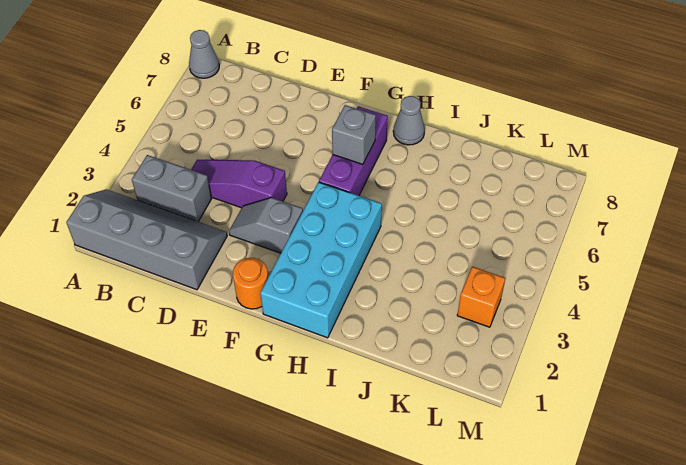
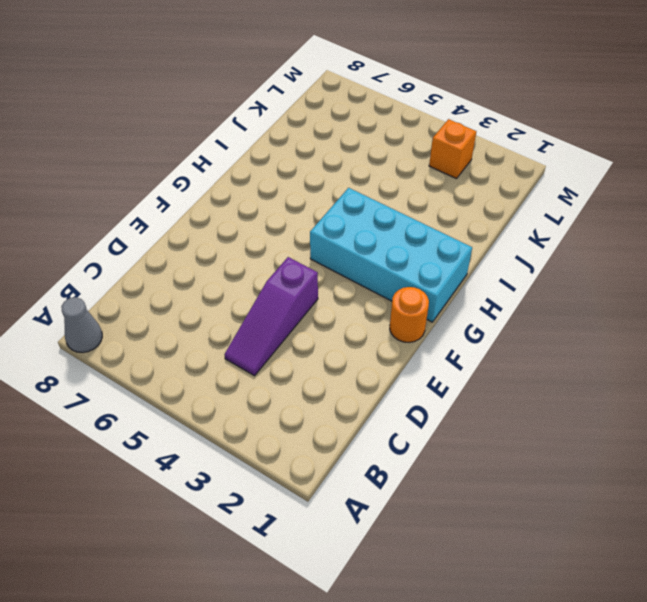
none -> grey 2x4 slope [66,189,227,290]
none -> grey 1x2 brick [132,155,212,222]

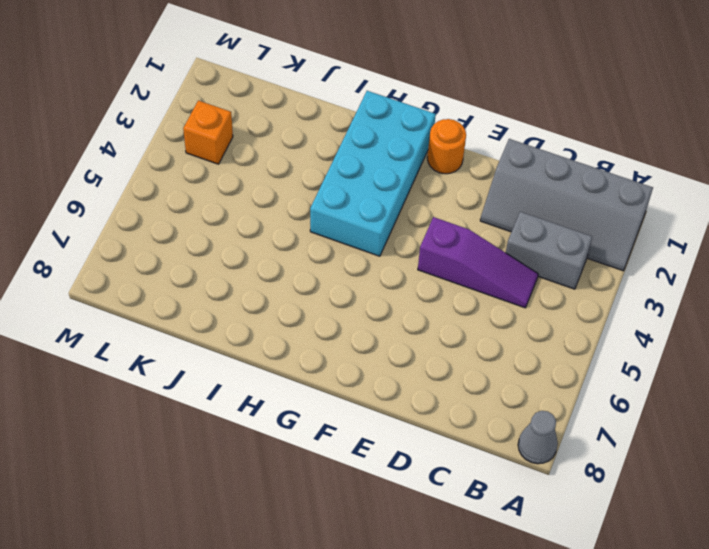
none -> grey 1x2 slope [229,198,303,253]
none -> purple 1x3 brick [319,106,388,196]

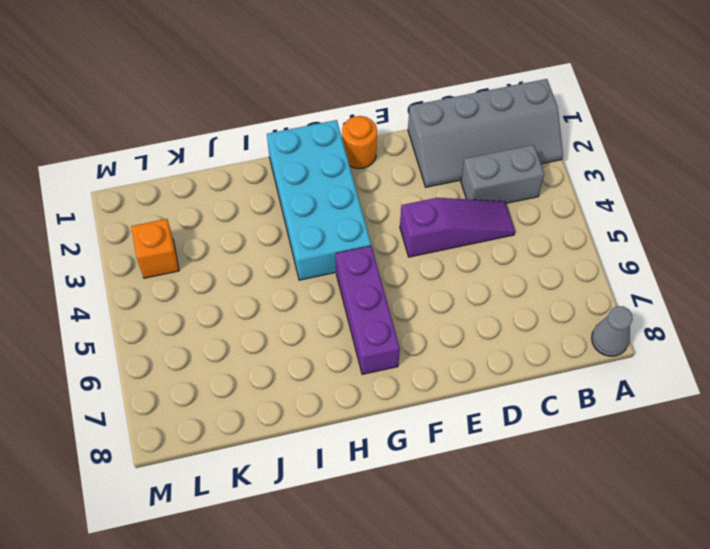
none -> grey 1x2 slope [229,198,303,253]
none -> grey 1x1 cone [393,96,425,145]

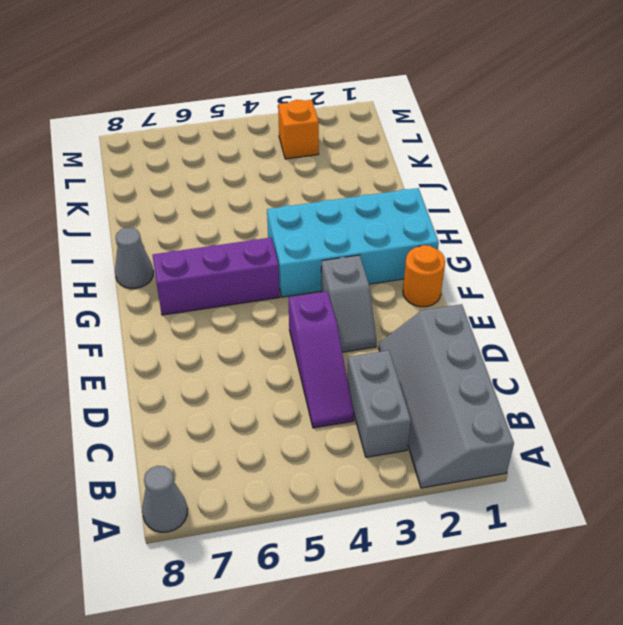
none -> grey 1x1 brick [332,105,376,164]

